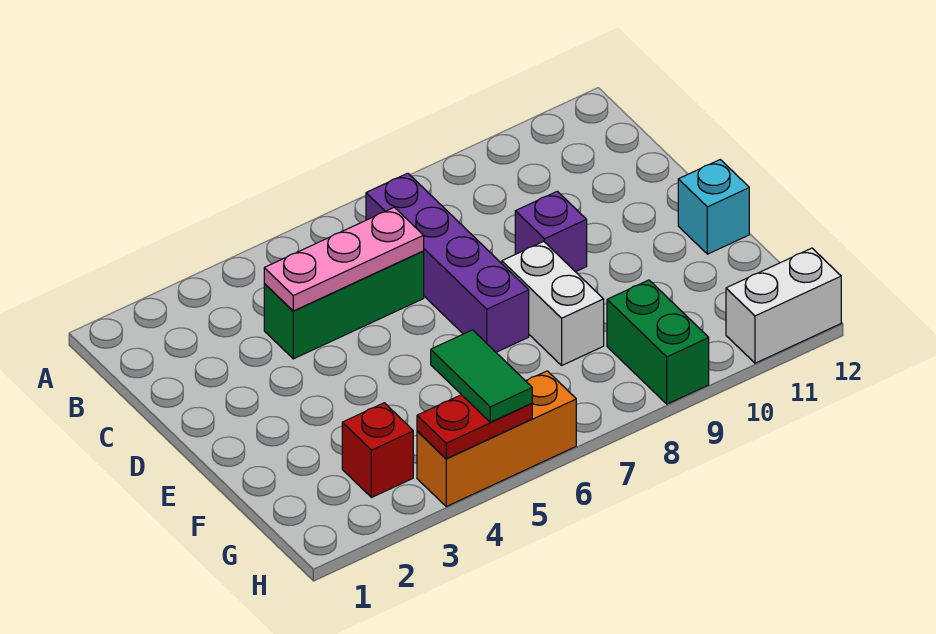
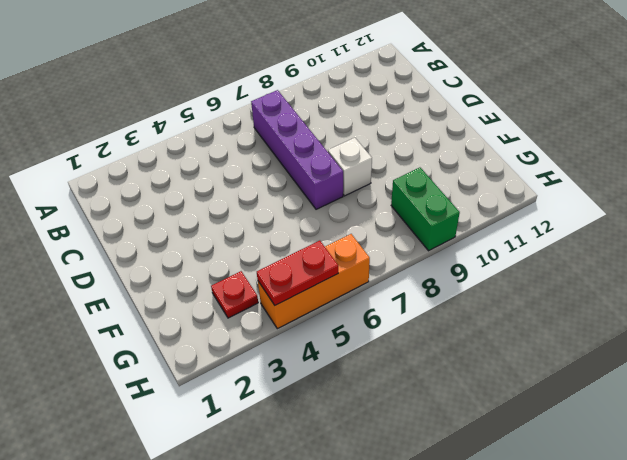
white 1x1 brick [328,138,372,196] -> white 1x2 brick [502,241,604,365]
red 1x1 plate [211,271,258,318] -> red 1x1 brick [342,403,413,498]
none -> green 1x3 brick [264,251,424,359]
none -> purple 1x1 brick [515,191,587,272]
none -> cyan 1x1 brick [678,160,749,254]

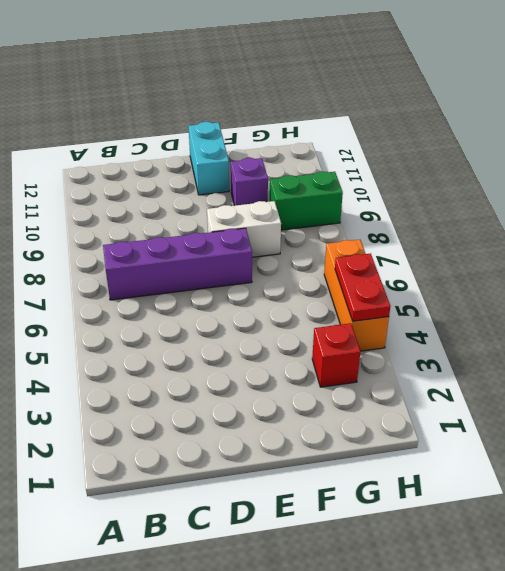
cyan 1x2 brick [189,122,229,195] -> cyan 1x1 brick [678,160,749,254]
purple 1x1 brick [231,158,268,206] -> purple 1x1 brick moved to [515,191,587,272]
none -> green 1x3 brick [264,251,424,359]
none -> white 1x2 brick [726,248,841,363]
none -> pink 1x3 plate [264,207,424,311]

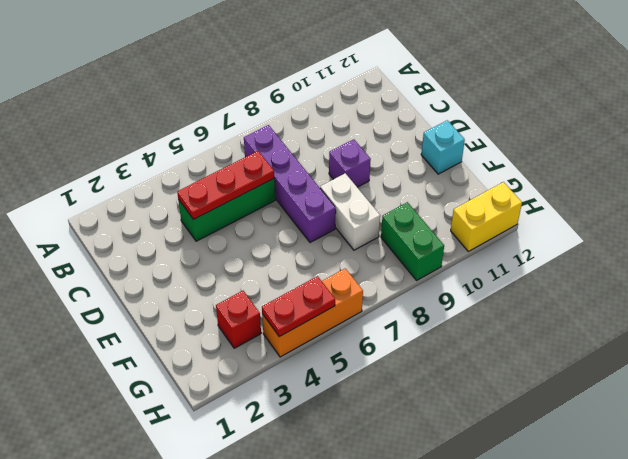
red 1x3 plate [177,151,274,220] -> pink 1x3 plate [264,207,424,311]
yellow 1x2 brick [451,182,522,251] -> white 1x2 brick [726,248,841,363]
none -> green 1x2 tile [431,330,532,422]

